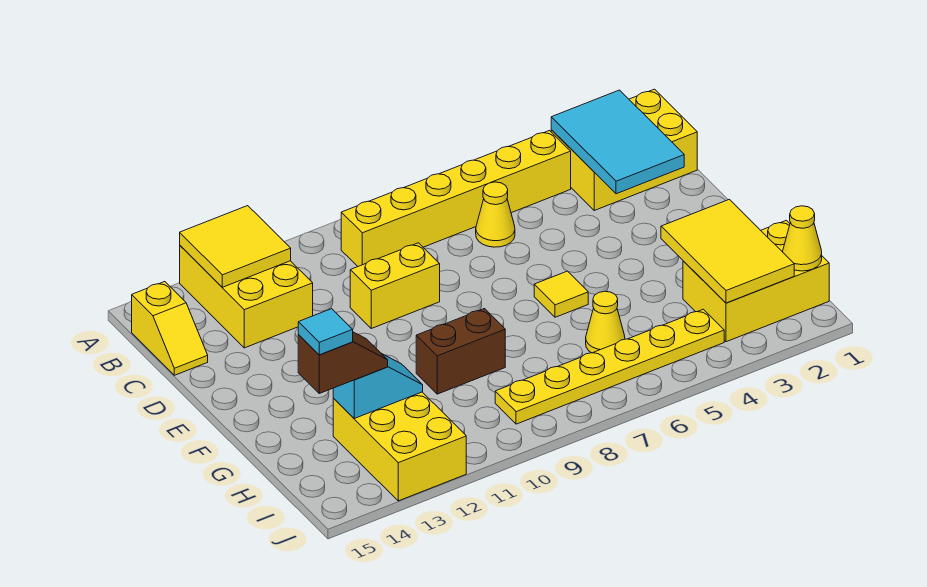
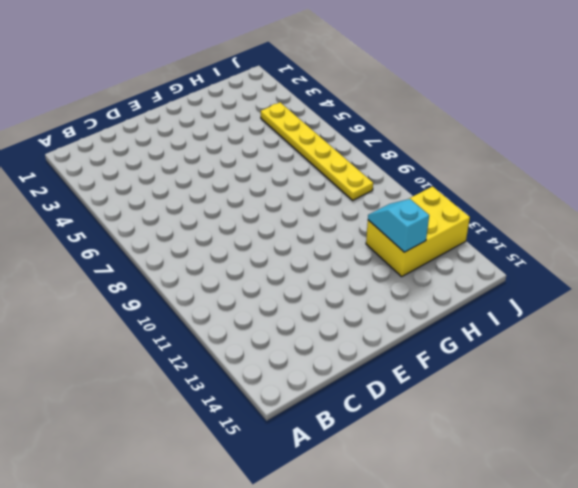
none -> yellow 2x3 brick [180,246,313,348]
none -> yellow 2x3 brick [551,89,697,210]
none -> yellow 1x6 brick [341,131,571,266]

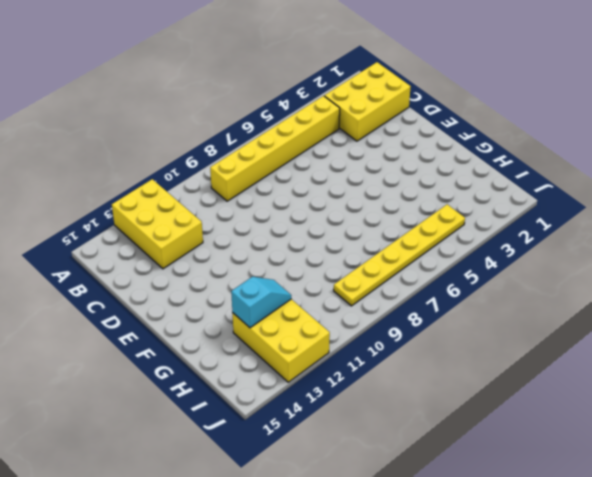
none -> yellow 1x2 slope [132,282,208,375]
none -> yellow 1x1 cone [476,182,515,247]
none -> yellow 1x2 brick [350,243,440,328]

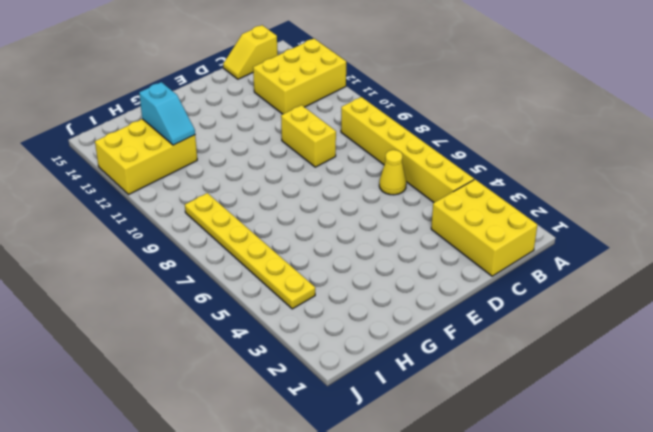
none -> yellow 1x1 tile [534,271,588,317]
none -> brown 1x2 brick [416,309,505,394]
none -> yellow 2x3 brick [683,220,829,342]

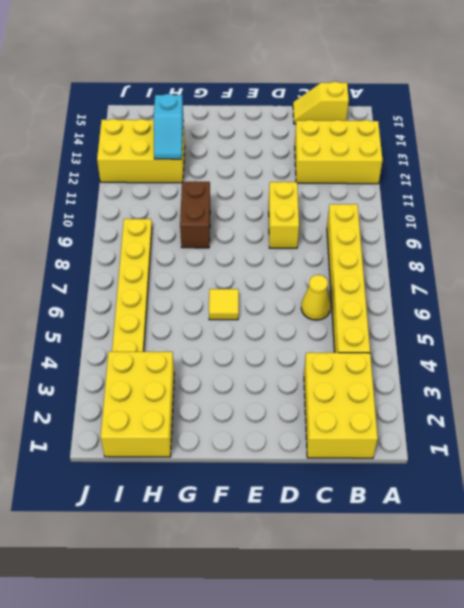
none -> yellow 1x1 cone [586,291,625,353]
none -> yellow 2x2 tile [180,206,291,287]
none -> cyan 2x3 tile [551,90,684,194]

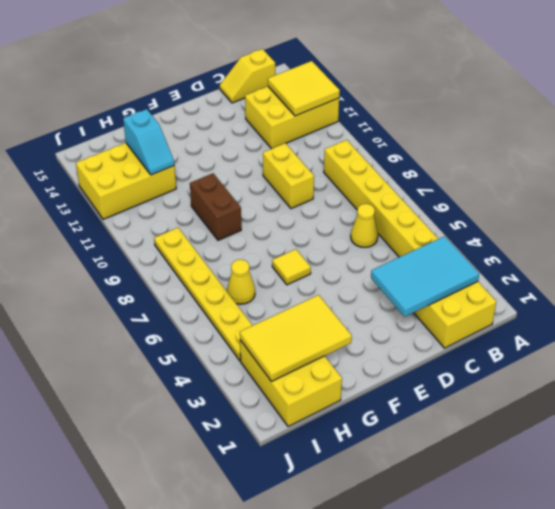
none -> yellow 1x1 cone [783,206,822,271]
none -> brown 1x2 slope [298,332,388,393]
none -> cyan 1x1 tile [298,309,353,355]

